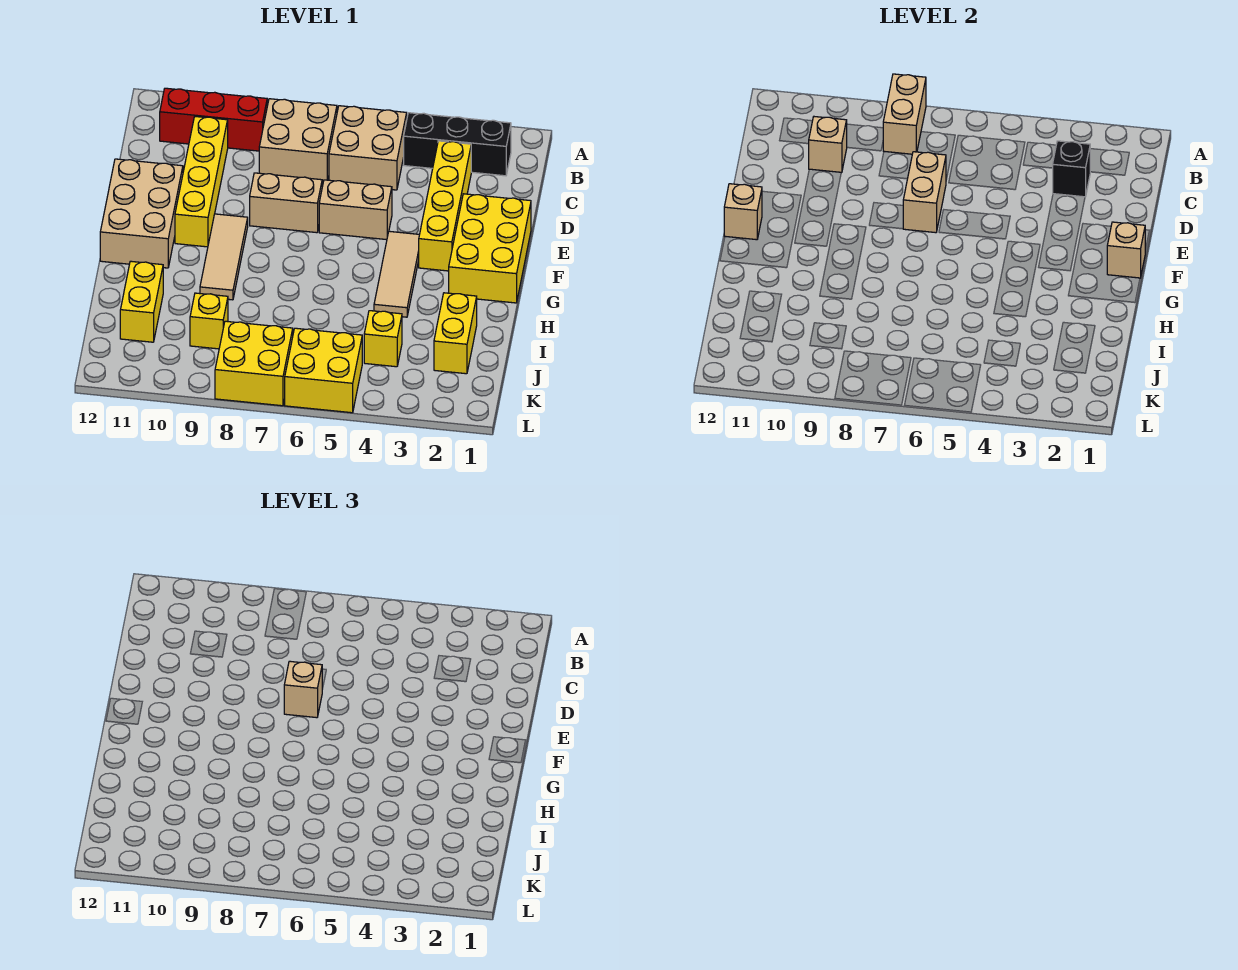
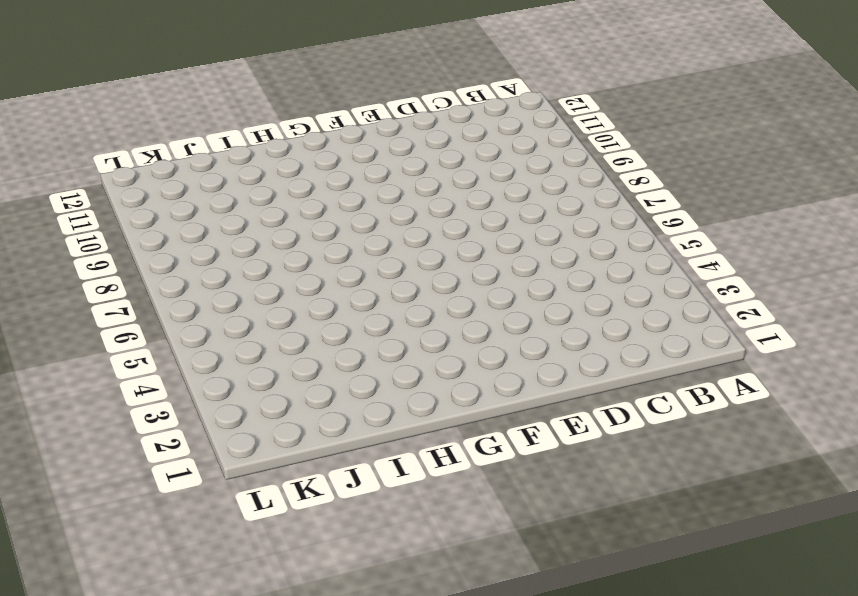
none -> black 1x3 brick [404,113,511,176]
none -> tan 2x2 brick [329,106,407,190]
none -> tan 2x2 brick [259,99,337,183]

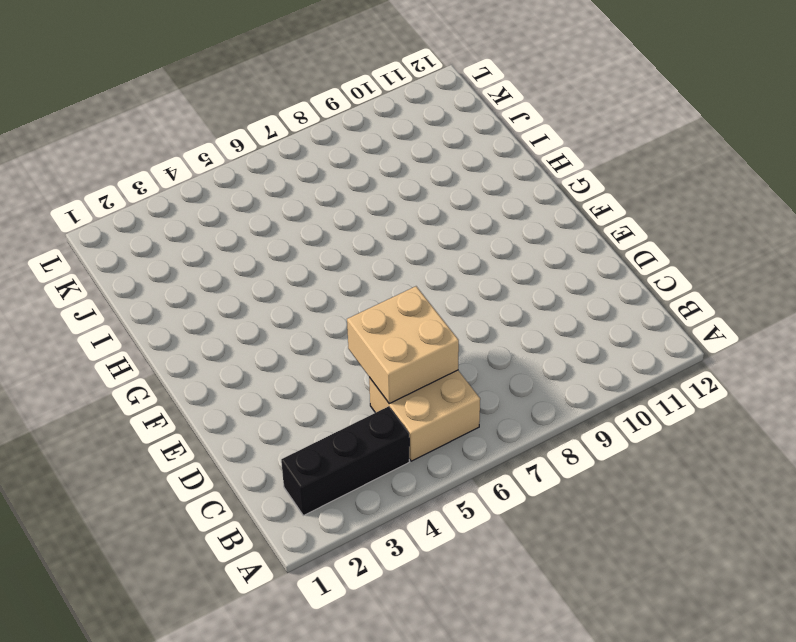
tan 2x2 brick [347,286,459,404] -> tan 2x2 brick moved to [259,99,337,183]
none -> red 1x3 brick [160,88,267,151]
none -> yellow 1x4 brick [419,141,471,271]
none -> yellow 1x4 brick [175,117,228,247]

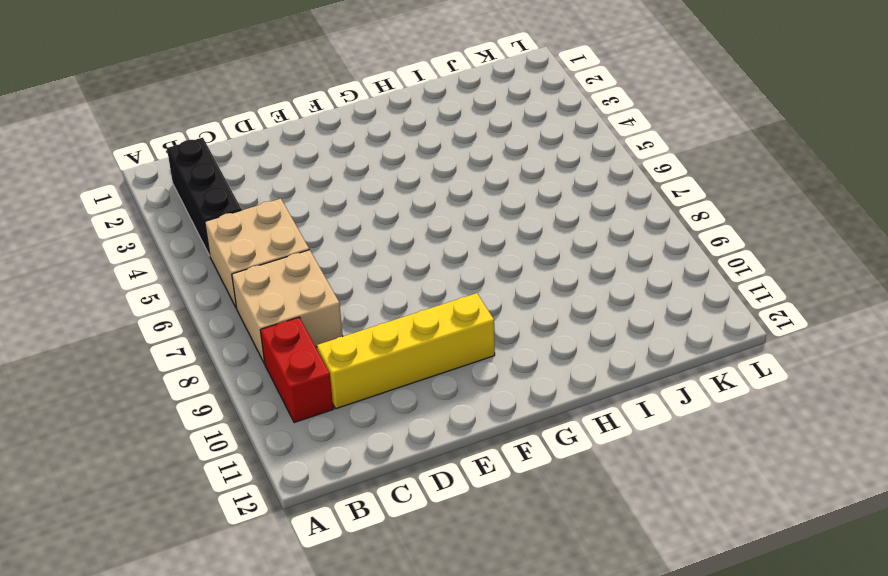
red 1x2 brick [260,317,333,423] -> red 1x3 brick [160,88,267,151]
none -> yellow 1x4 brick [419,141,471,271]
none -> yellow 2x3 brick [449,194,531,303]
none -> tan 1x2 brick [319,180,392,240]

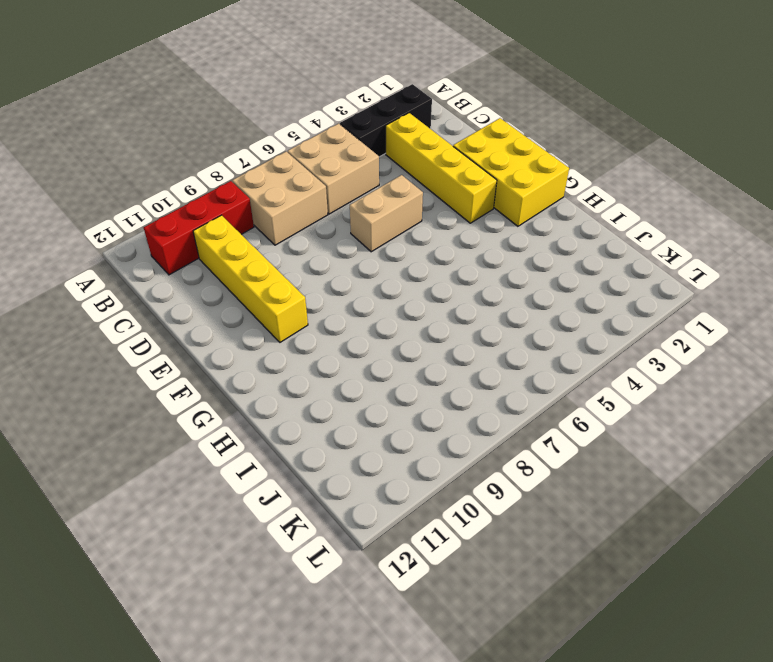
none -> tan 1x2 brick [250,173,322,233]
none -> tan 2x3 brick [100,159,183,268]
none -> tan 1x3 tile [374,231,420,317]

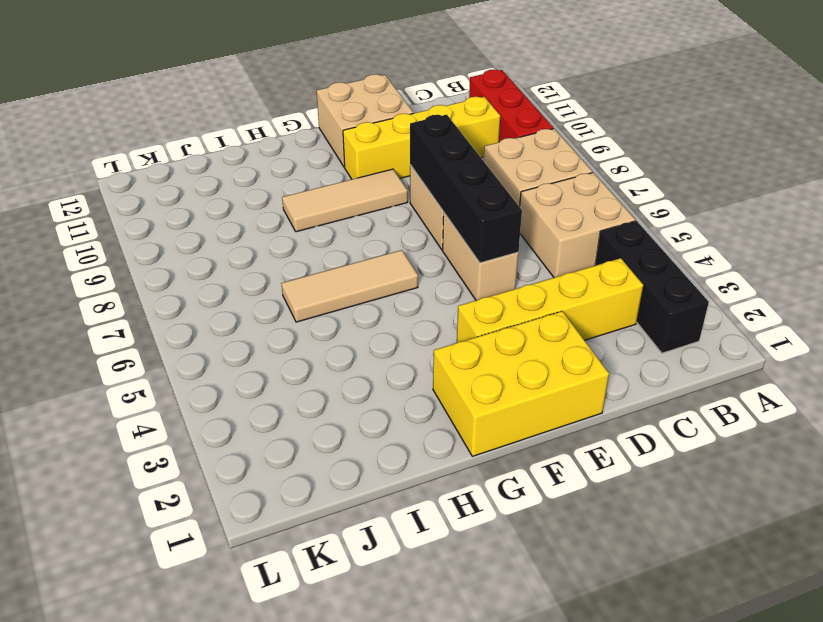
black 1x4 brick [410,115,522,263] -> tan 1x2 brick [903,152,946,233]
tan 2x2 brick [317,74,413,167] -> tan 2x3 brick [100,159,183,268]
tan 1x3 tile [281,250,418,322] -> tan 1x3 tile moved to [374,231,420,317]
none -> yellow 1x2 brick [434,293,477,374]
none -> yellow 1x2 brick [120,261,163,342]
none -> yellow 1x1 brick [364,311,402,367]

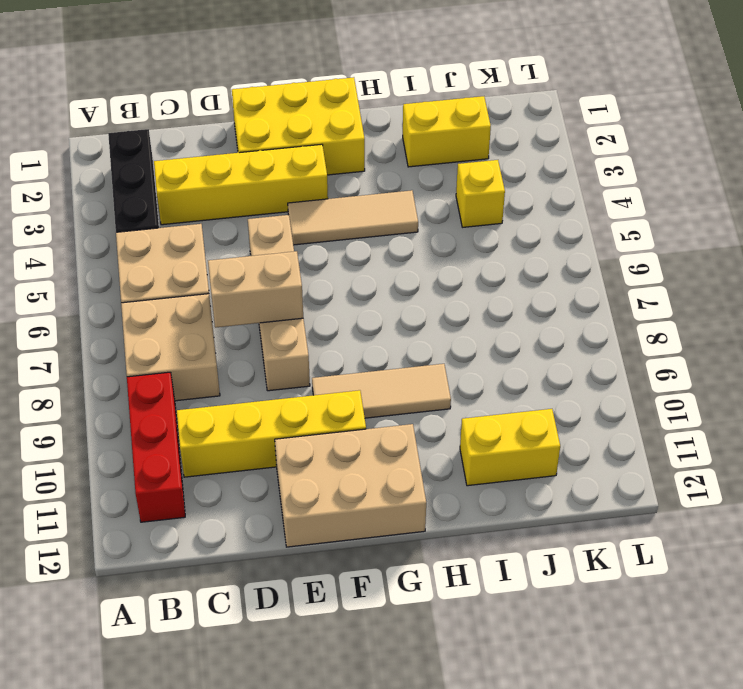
none -> yellow 1x1 brick [190,293,228,349]
none -> yellow 2x2 brick [285,328,362,413]
none -> yellow 2x2 brick [215,321,293,406]

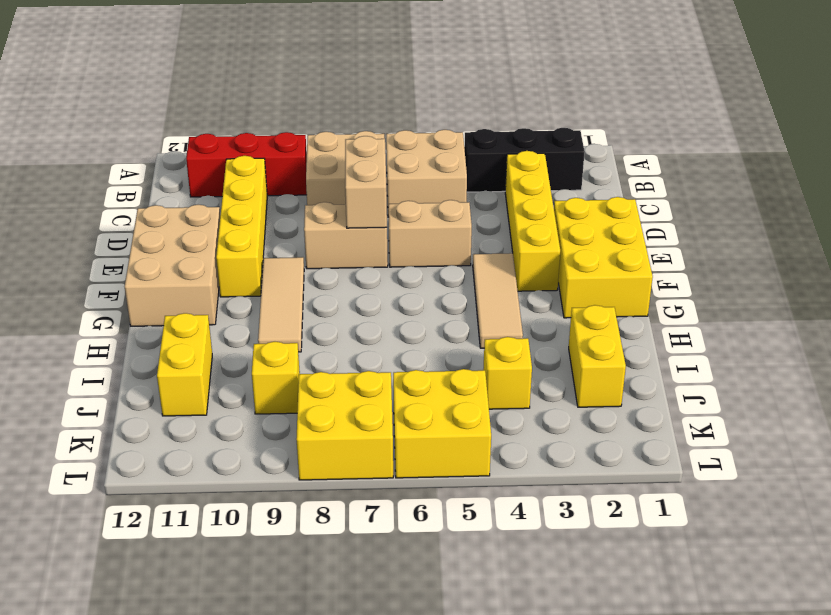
none -> tan 1x2 brick [883,74,926,154]
none -> black 1x1 brick [1053,141,1090,197]
none -> tan 1x1 brick [808,117,847,173]

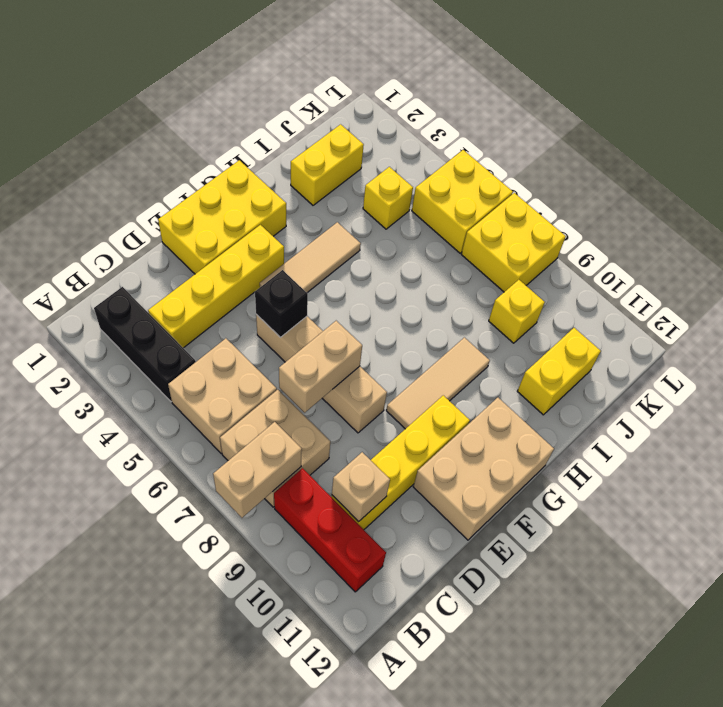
black 1x1 brick [255,270,308,338] -> black 1x1 brick moved to [1053,141,1090,197]
none -> tan 1x1 brick [1107,222,1145,278]
none -> tan 1x1 brick [724,184,762,240]
none -> tan 1x1 brick [284,661,322,718]

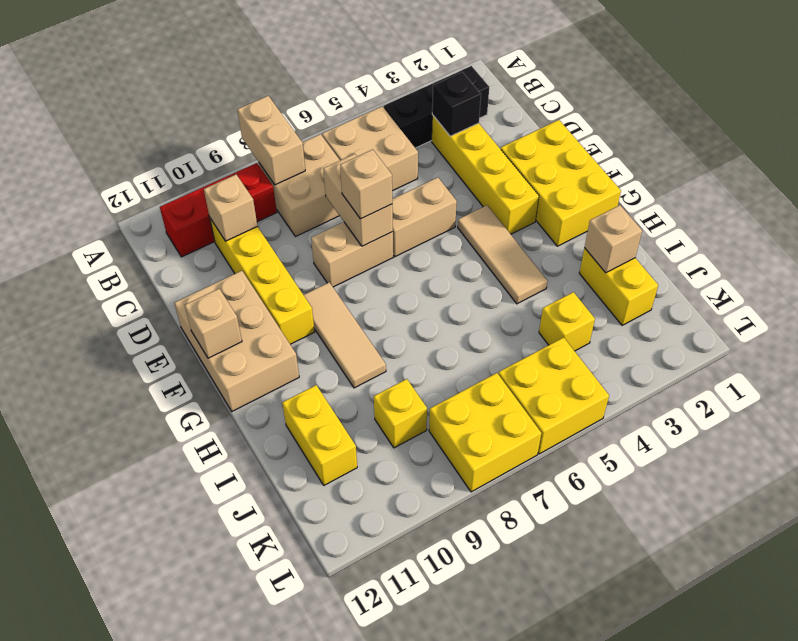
tan 1x1 brick [584,205,642,273] -> tan 1x1 brick moved to [1107,222,1145,278]

